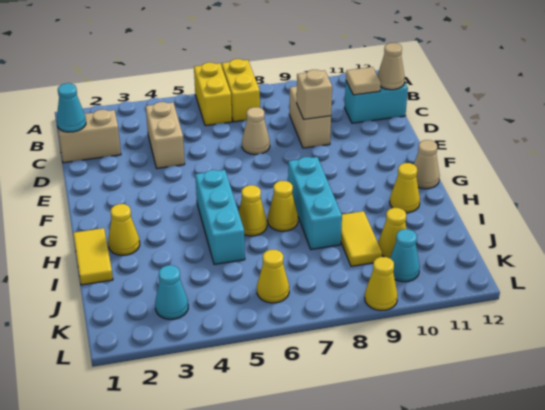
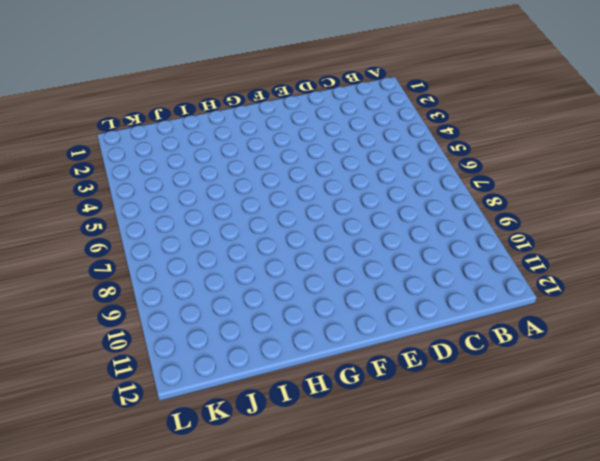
none -> yellow 1x2 brick [194,62,232,126]
none -> yellow 1x2 brick [222,59,260,122]
none -> tan 1x2 brick [56,110,121,163]

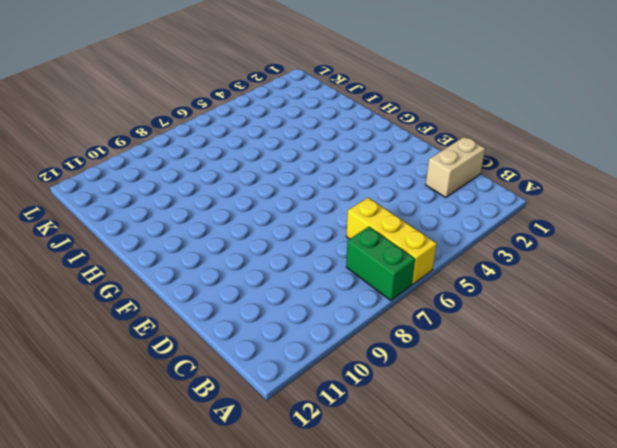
yellow 1x3 brick [346,198,437,284] -> yellow 1x2 brick [194,62,232,126]
green 1x2 brick [346,227,415,301] -> yellow 1x2 brick [222,59,260,122]
none -> tan 1x2 brick [146,102,185,168]
none -> tan 1x2 brick [289,86,331,148]
none -> cyan 1x2 brick [344,81,408,123]

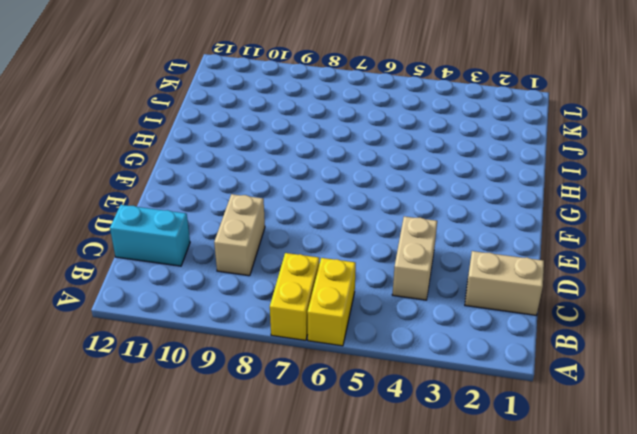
none -> tan 1x1 cone [242,107,270,155]
none -> cyan 1x3 brick [195,170,245,264]
none -> cyan 1x3 brick [288,157,342,250]

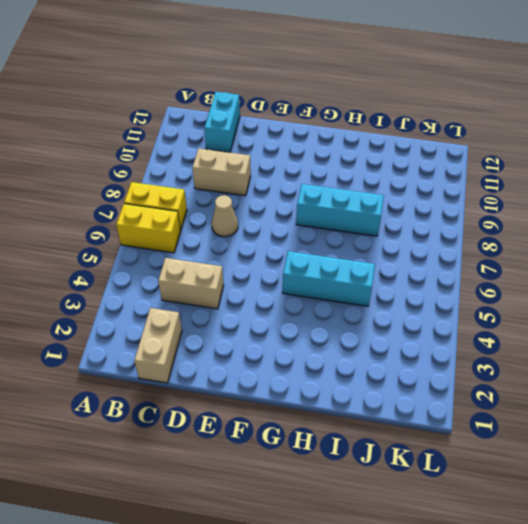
none -> tan 1x1 cone [414,140,440,189]
none -> yellow 1x2 tile [73,228,113,285]
none -> yellow 1x1 cone [108,204,140,255]

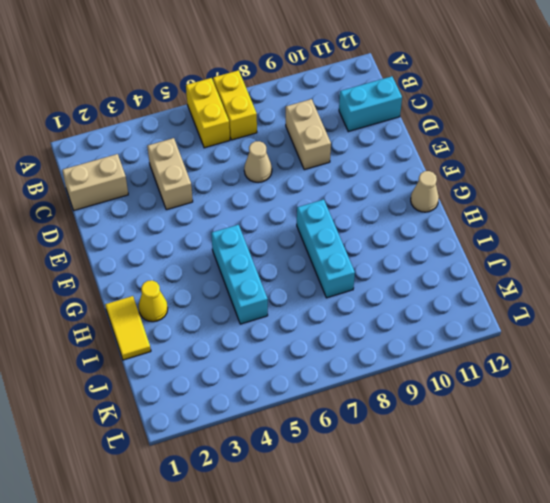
none -> yellow 1x1 cone [239,185,267,236]
none -> yellow 1x1 cone [268,181,298,231]
none -> yellow 1x1 cone [390,163,420,213]

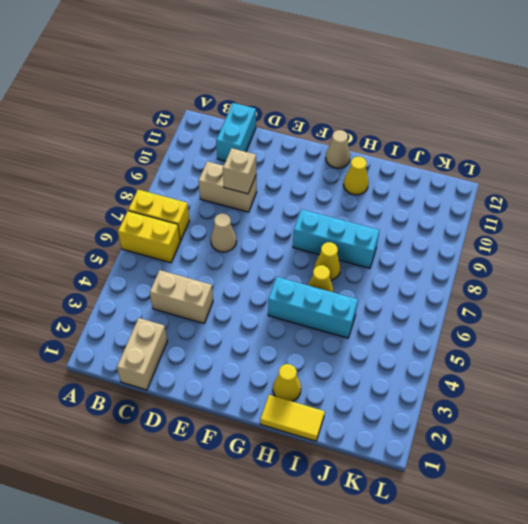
none -> yellow 1x2 tile [341,211,382,266]
none -> yellow 1x1 cone [378,208,406,258]
none -> cyan 1x1 cone [155,265,188,319]

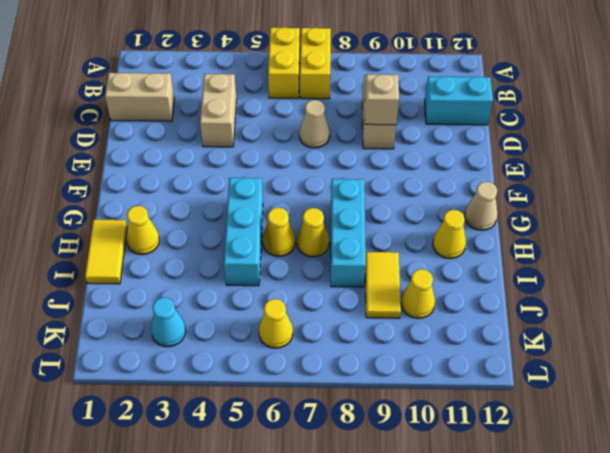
none -> cyan 1x1 cone [390,229,420,282]
none -> yellow 1x1 cone [365,257,398,311]
none -> cyan 1x1 cone [57,83,86,132]

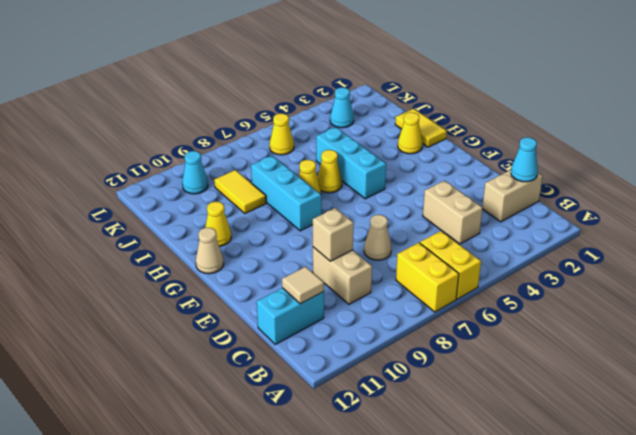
none -> yellow 1x1 cone [378,208,406,258]
none -> yellow 1x1 cone [365,257,398,311]
none -> tan 1x1 cone [377,43,405,90]

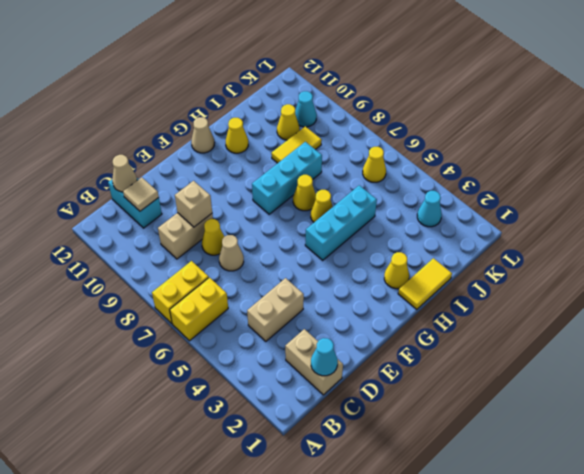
yellow 1x1 cone [202,219,224,255] -> yellow 1x1 cone moved to [365,257,398,311]

